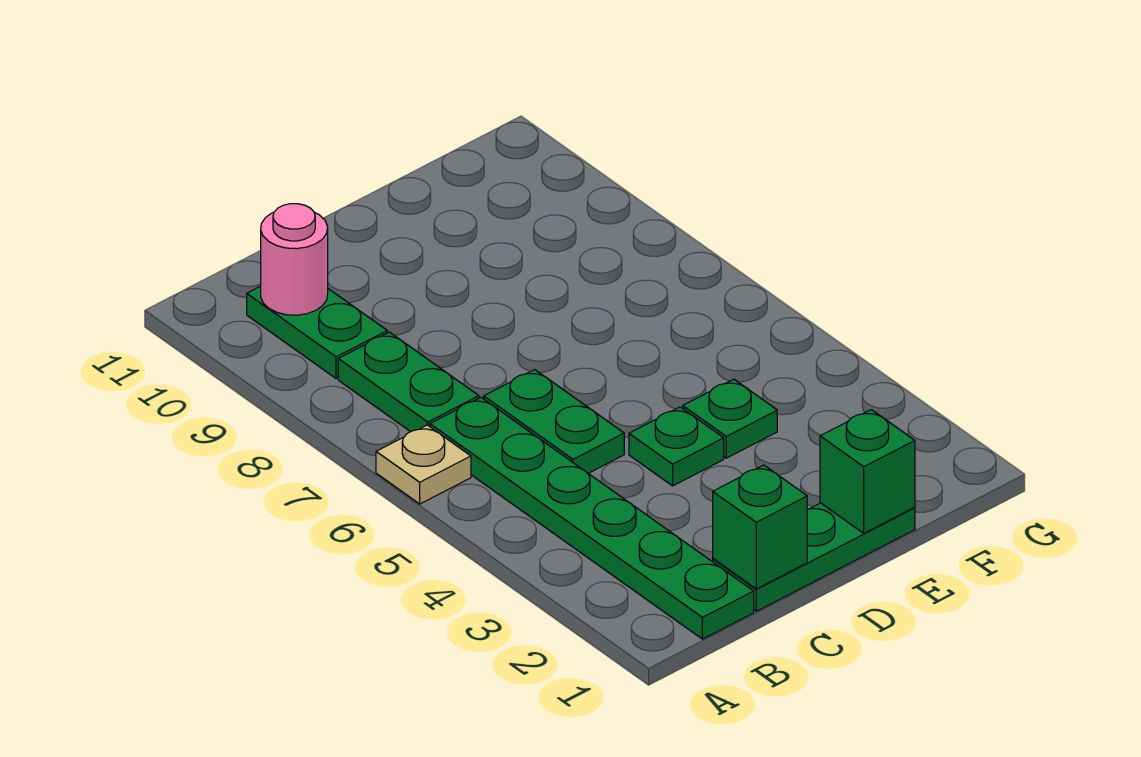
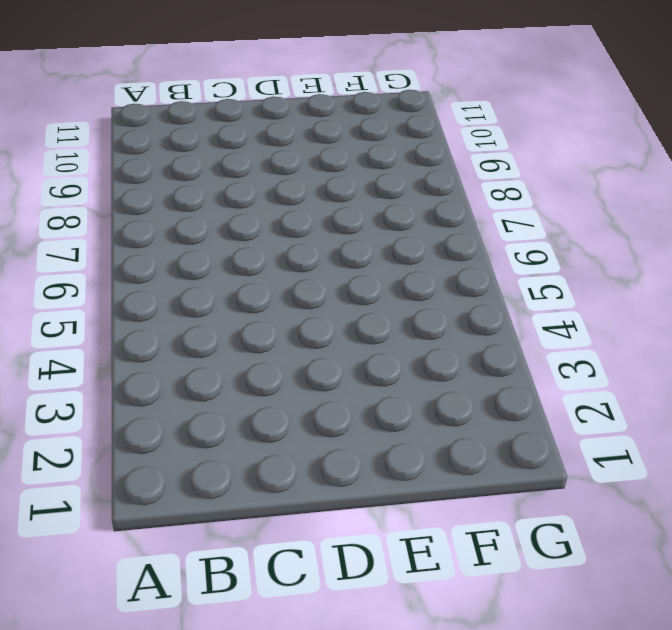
none -> tan 1x1 plate [376,425,471,504]
none -> green 1x6 plate [430,398,754,639]

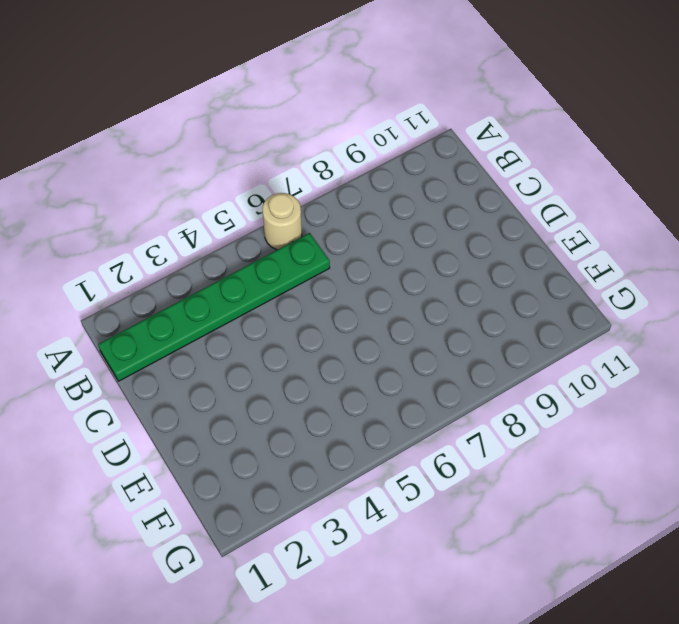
tan 1x1 round brick [262,193,302,250] -> tan 1x1 plate [376,425,471,504]
none -> green 1x2 plate [338,332,479,432]
none -> green 1x2 plate [247,286,387,379]

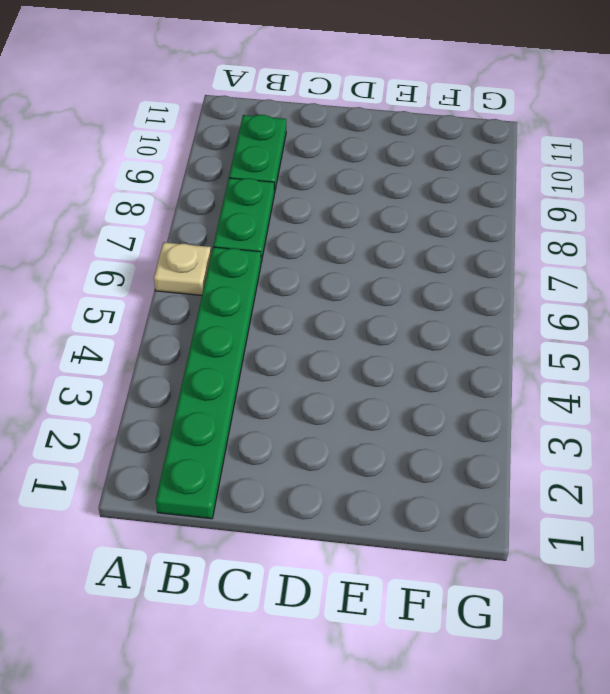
none -> green 1x3 plate [713,503,915,611]
none -> green 1x2 plate [484,370,624,473]

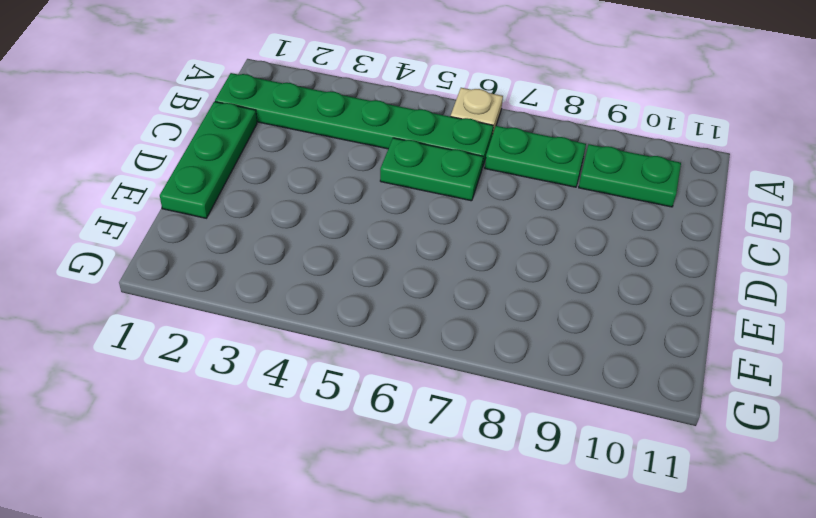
none -> green 1x1 plate [629,407,724,486]
none -> green 1x1 plate [683,379,777,458]

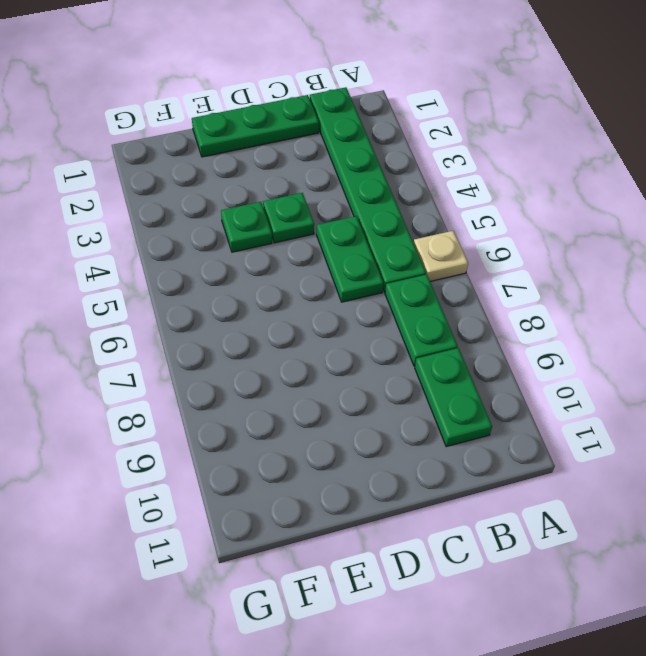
none -> pink 1x1 round brick [261,204,328,315]
none -> green 1x1 brick [713,465,807,589]

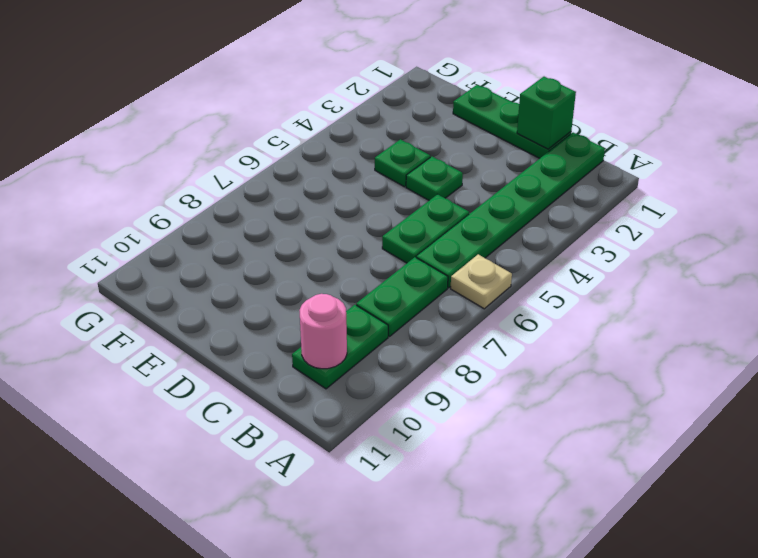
none -> green 1x1 brick [820,410,915,533]

